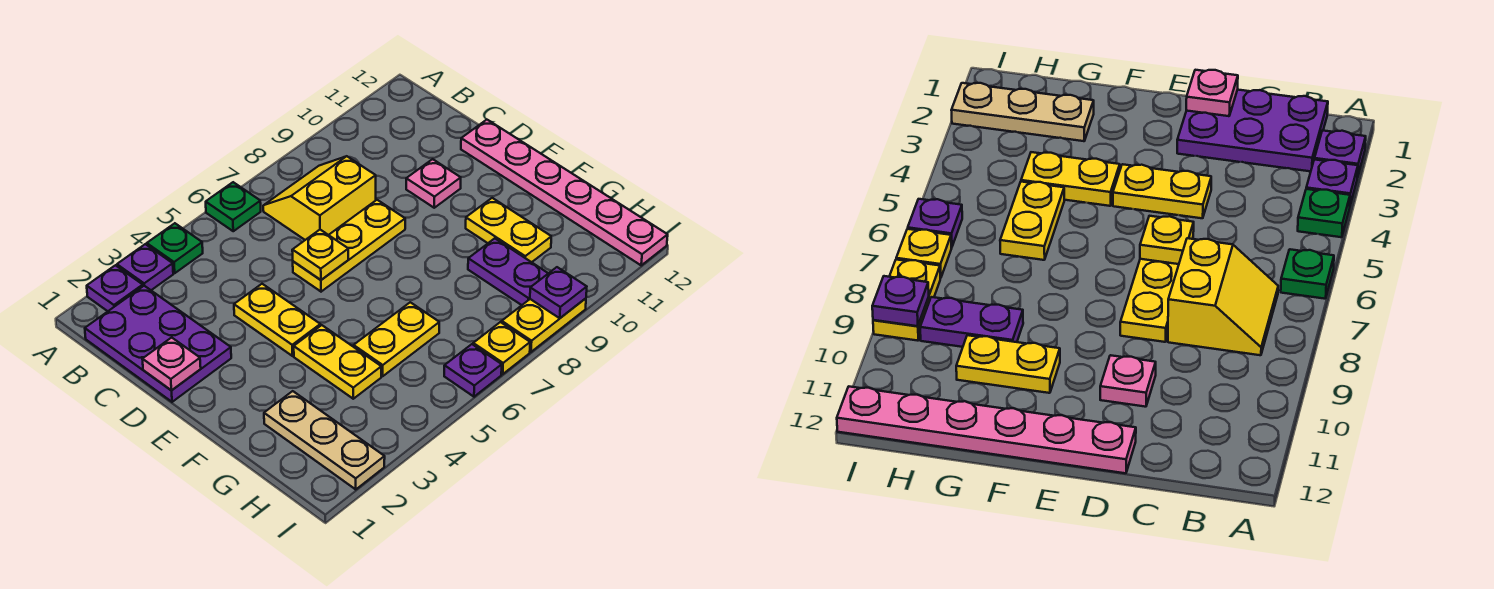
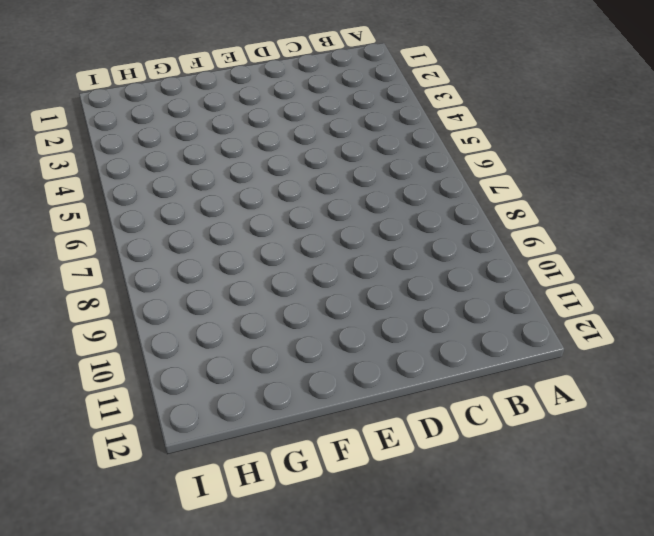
none -> purple 1x1 plate [87,265,143,311]
none -> purple 1x1 plate [117,244,173,290]
none -> green 1x1 plate [147,223,203,273]

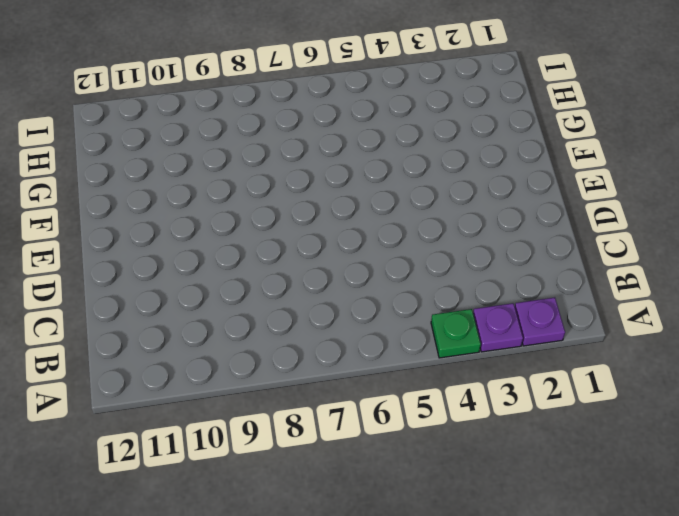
none -> green 1x1 plate [206,182,261,231]
none -> purple 2x3 plate [85,286,231,402]
none -> yellow 2x2 slope [263,156,376,240]

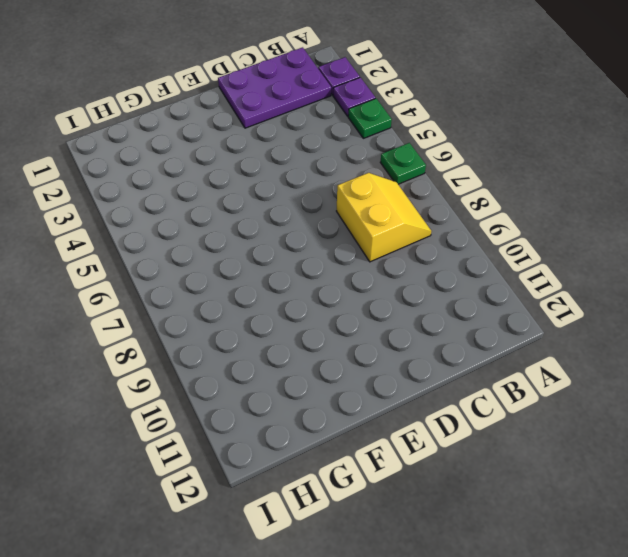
none -> yellow 1x2 plate [234,284,320,356]
none -> yellow 1x3 plate [293,200,405,292]
none -> pink 1x1 plate [406,159,461,208]

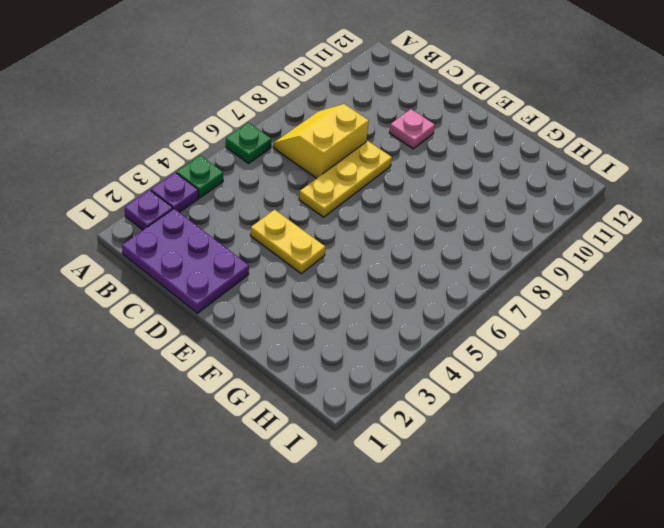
none -> pink 1x6 plate [461,120,668,265]
none -> yellow 1x2 plate [294,325,381,399]
none -> yellow 1x2 plate [466,198,551,262]

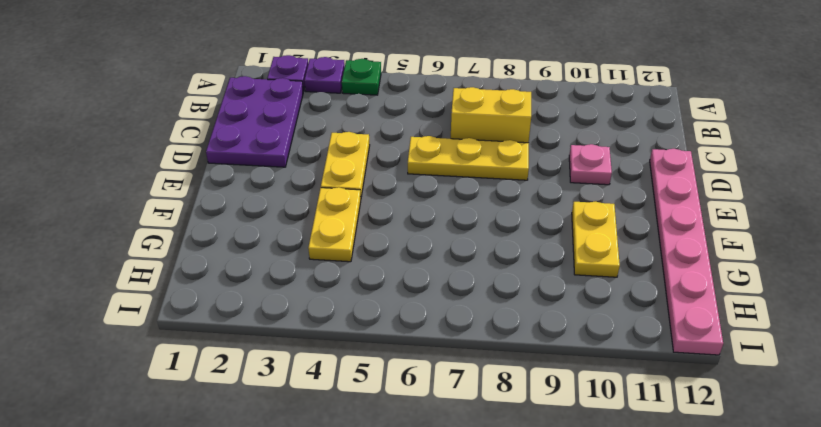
none -> green 1x1 plate [206,182,261,231]
none -> tan 1x3 plate [264,391,385,489]
none -> yellow 1x2 plate [354,302,439,376]

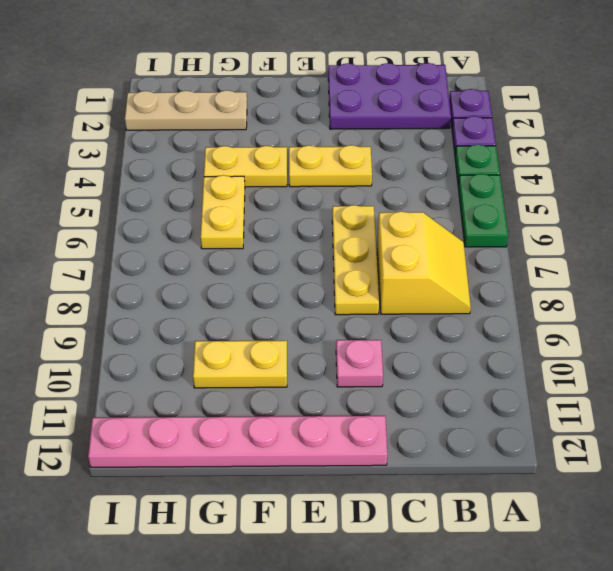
green 1x2 plate [458,174,508,247] -> green 1x1 plate [206,182,261,231]
none -> purple 1x2 plate [468,238,548,305]
none -> purple 1x1 plate [444,344,502,397]
none -> yellow 1x1 plate [473,322,530,374]

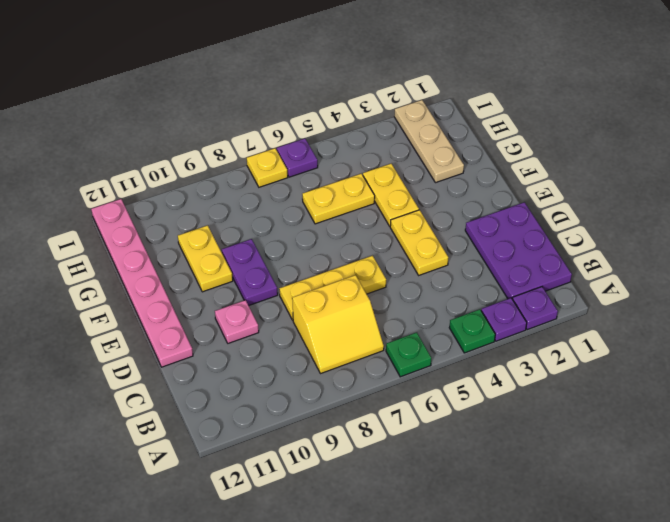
purple 1x2 plate [222,239,278,306] -> purple 1x2 plate moved to [468,238,548,305]
none -> yellow 1x2 plate [502,298,586,352]
none -> pink 1x1 plate [142,337,201,391]
none -> yellow 1x1 plate [292,230,348,280]

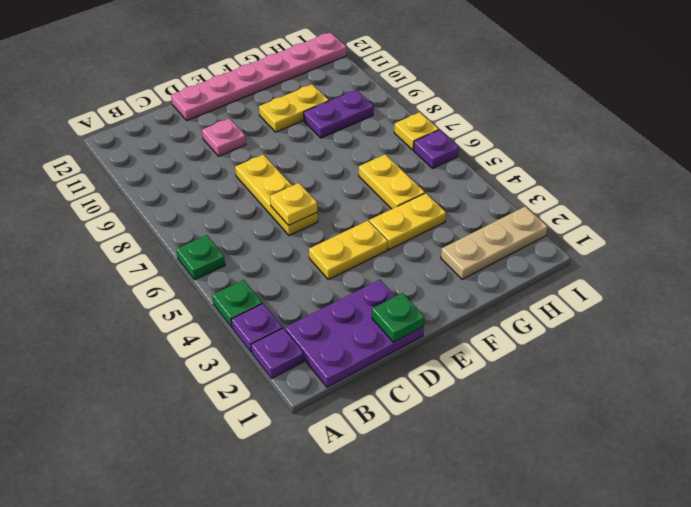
green 1x1 plate [372,293,425,342] -> pink 1x1 plate [142,337,201,391]
none -> yellow 2x2 slope [263,156,376,240]
none -> yellow 1x2 plate [502,298,586,352]
none -> purple 1x1 plate [530,267,587,318]

